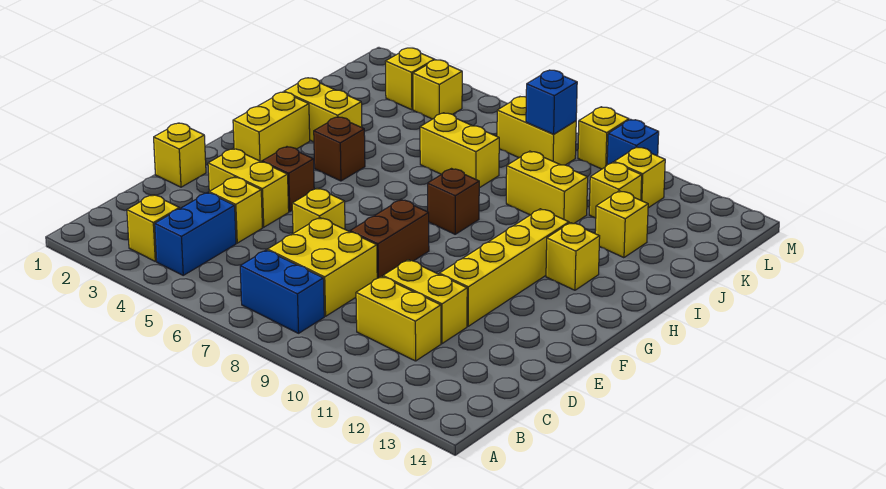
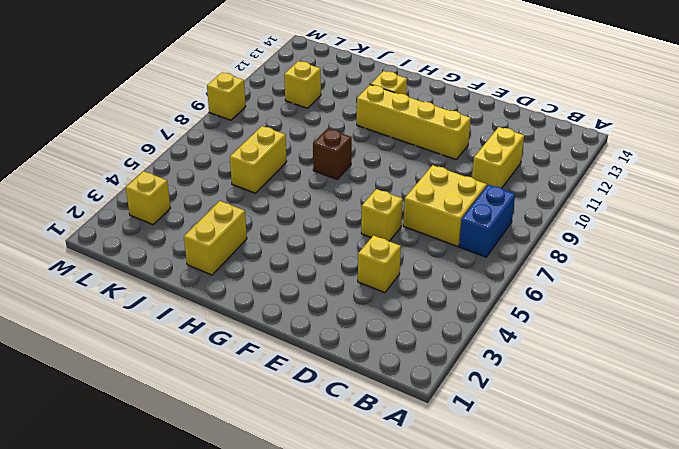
none -> yellow 1x1 brick [127,195,180,261]
none -> blue 1x2 brick [155,193,236,275]
none -> yellow 1x2 brick [383,260,467,344]

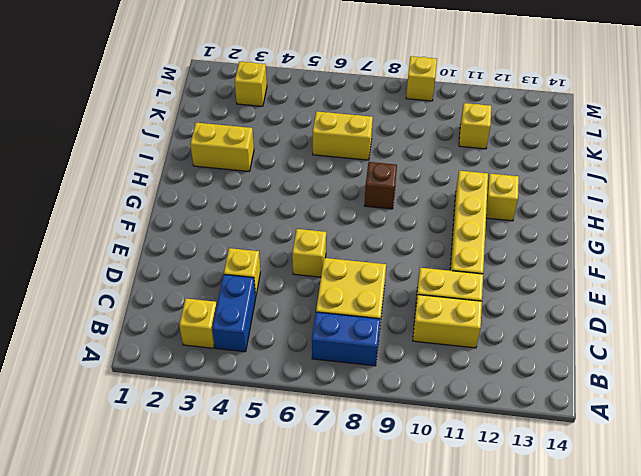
none -> yellow 1x1 brick [154,123,206,187]
none -> yellow 1x2 brick [208,149,289,227]
none -> brown 1x2 brick [350,200,429,278]

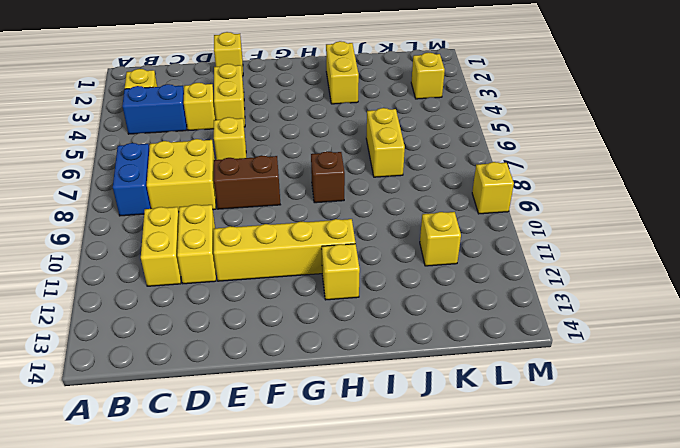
none -> brown 1x1 brick [262,147,314,212]
none -> yellow 1x2 brick [233,92,310,162]
none -> brown 1x1 brick [314,117,365,181]

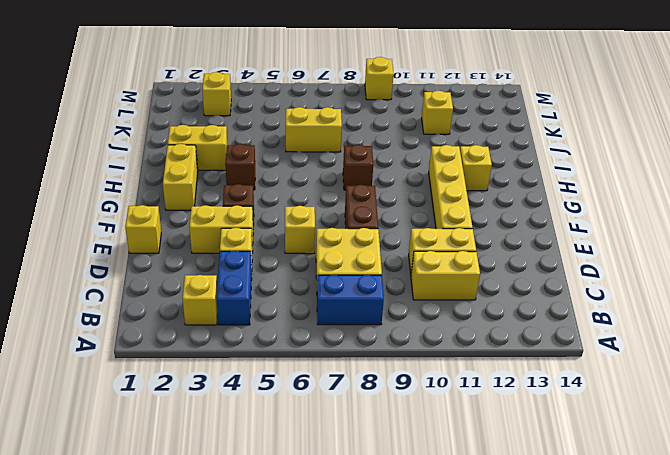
none -> yellow 1x2 brick [506,151,588,224]
none -> yellow 1x1 brick [595,191,648,258]
none -> yellow 1x1 brick [413,60,462,119]

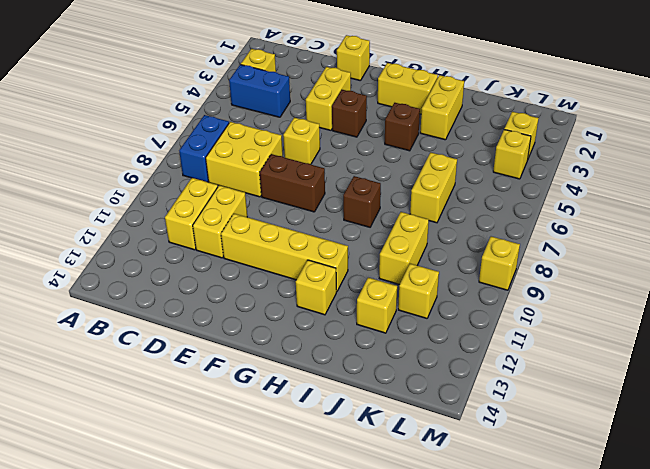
none -> yellow 1x1 brick [209,177,262,243]
none -> yellow 1x2 brick [497,97,576,165]
none -> yellow 1x1 brick [614,147,665,208]

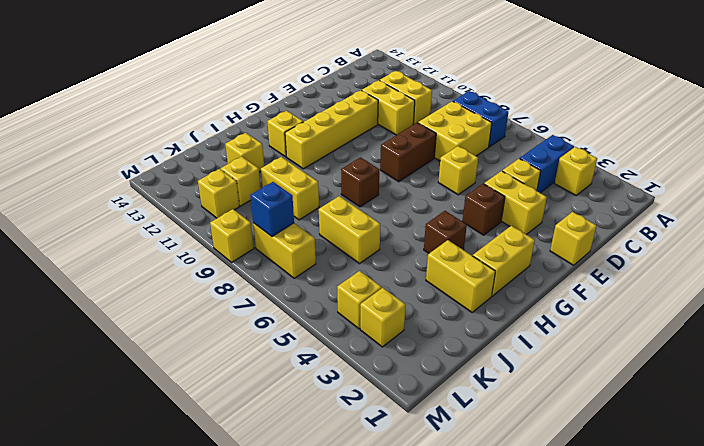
none -> blue 1x1 brick [607,119,659,165]

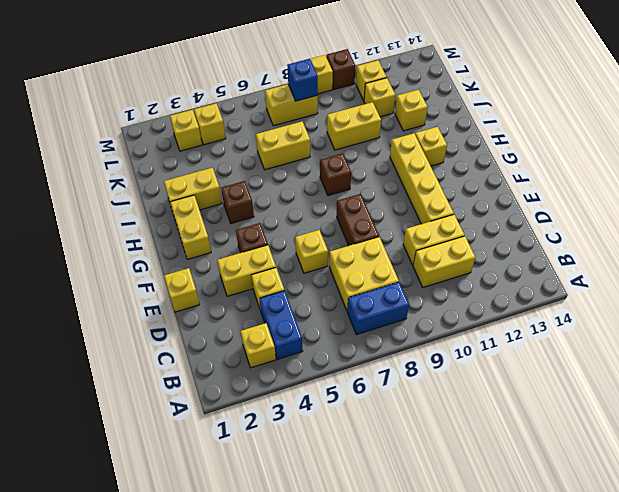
brown 1x1 brick [326,49,355,90] -> blue 1x1 brick [607,119,659,165]

